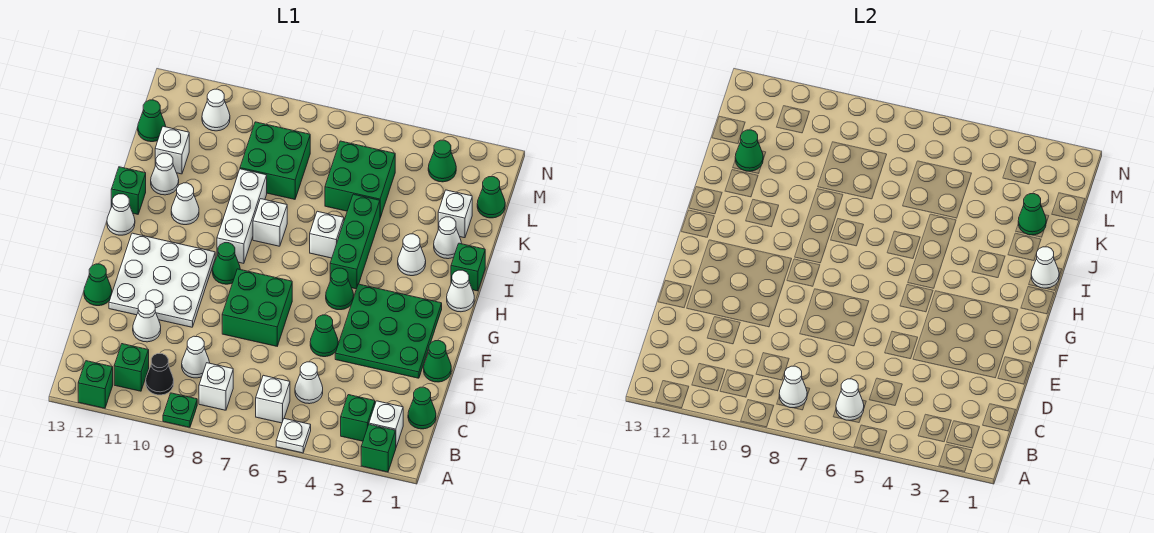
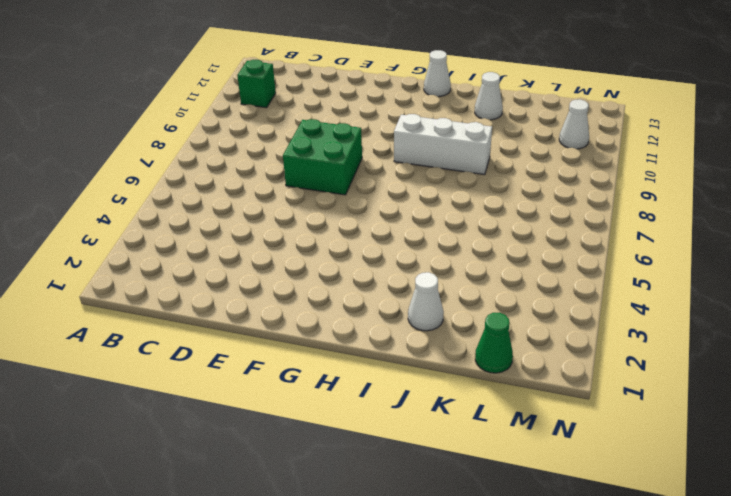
none -> green 1x1 brick [361,424,396,472]
none -> white 1x1 plate [276,419,311,453]
none -> green 1x1 plate [163,393,197,427]
none -> green 1x1 brick [78,361,113,408]

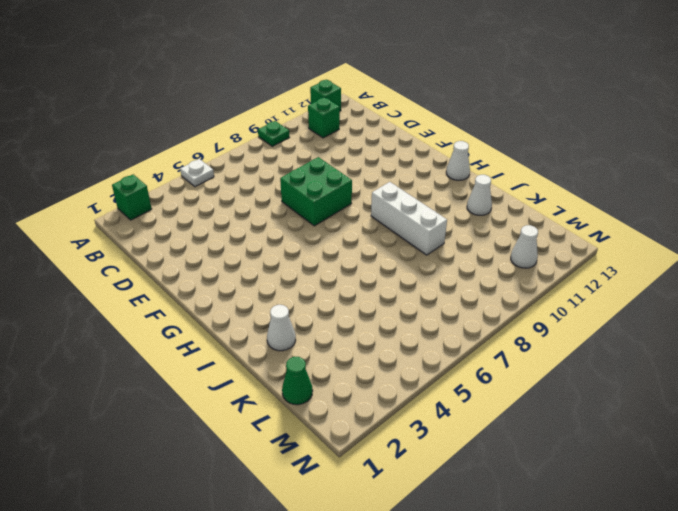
none -> white 1x1 brick [369,401,403,447]
none -> green 1x1 brick [341,395,375,441]
none -> white 1x1 brick [256,375,290,423]
none -> white 1x1 brick [199,363,233,410]

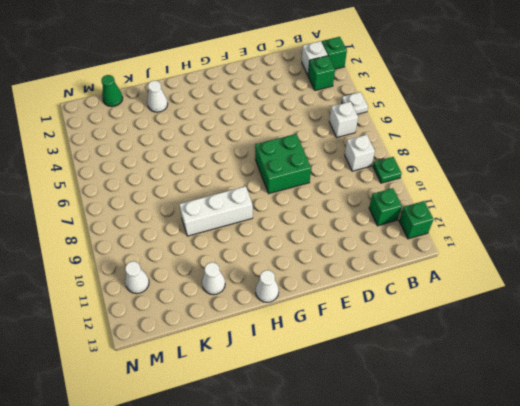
none -> black 1x1 cone [146,354,174,395]
none -> green 1x1 cone [408,387,436,429]
none -> white 1x1 cone [295,362,323,404]
none -> white 1x1 cone [182,336,210,378]

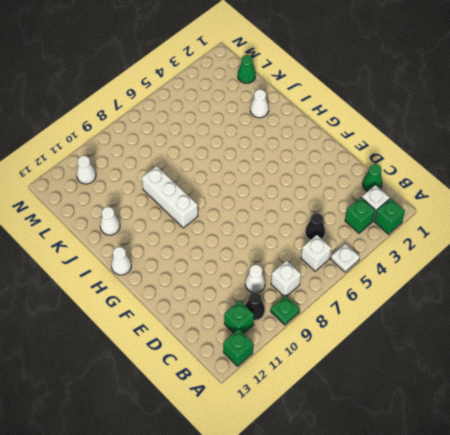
black 1x1 cone [305,213,325,240] -> white 1x1 cone [295,362,323,404]
none -> white 1x1 cone [133,300,161,342]
none -> green 1x1 cone [424,341,451,382]
none -> green 3x3 plate [335,284,442,378]
none -> green 1x1 cone [310,315,338,357]

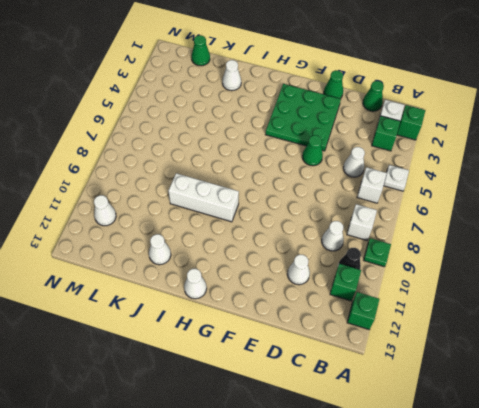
none -> green 2x2 brick [222,269,292,346]
none -> white 3x3 plate [109,233,215,327]
none -> green 1x1 cone [84,264,112,306]
none -> green 1x1 cone [326,268,354,310]

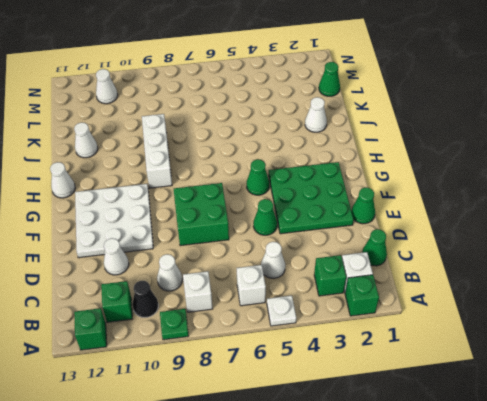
none -> green 1x1 cone [84,264,112,306]
none -> green 1x1 cone [212,243,240,284]
none -> white 1x1 cone [447,270,474,312]
none -> green 1x3 brick [330,194,380,289]

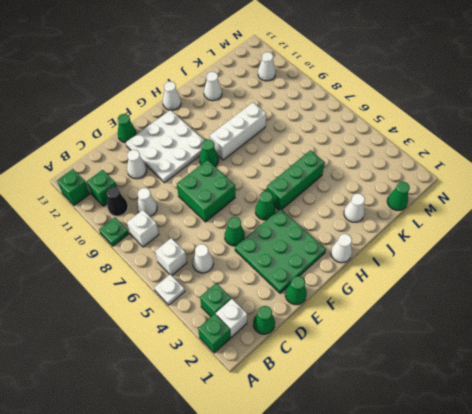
none -> green 1x1 brick [451,243,485,291]
none -> white 1x1 cone [398,234,426,276]
none -> white 1x1 brick [310,211,344,258]
none -> white 1x1 brick [253,199,287,246]

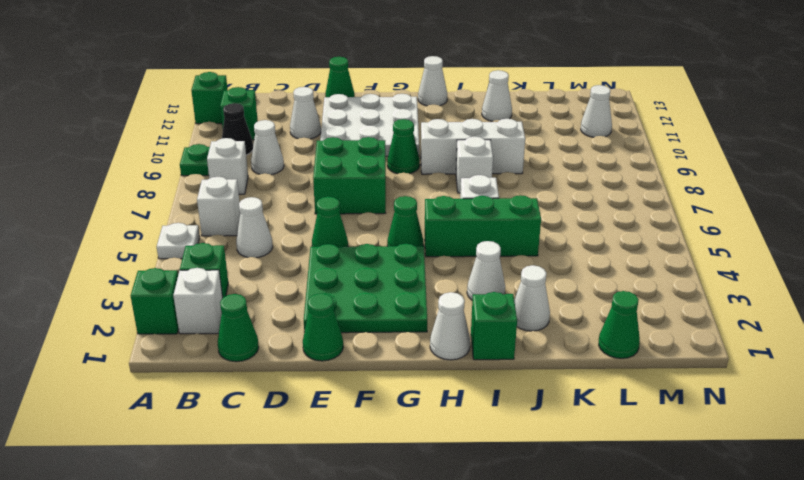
none -> white 1x1 cone [171,183,199,225]
none -> green 1x1 brick [111,167,146,214]
none -> white 1x1 brick [438,190,472,238]
none -> green 2x2 brick [325,141,395,218]

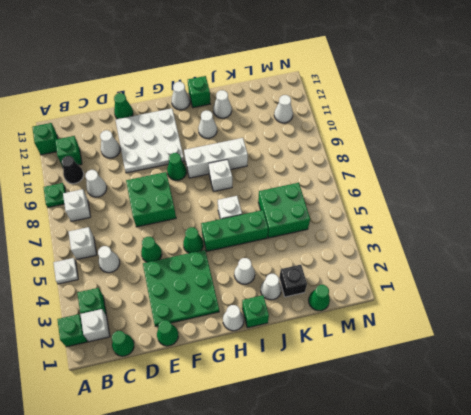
black 1x1 brick [279,265,307,297] -> white 1x1 brick [438,190,472,238]
none -> green 2x2 brick [240,122,310,199]
none -> white 1x1 brick [155,126,189,174]
none -> green 1x1 cone [138,100,166,142]
none -> green 1x1 cone [428,140,456,182]

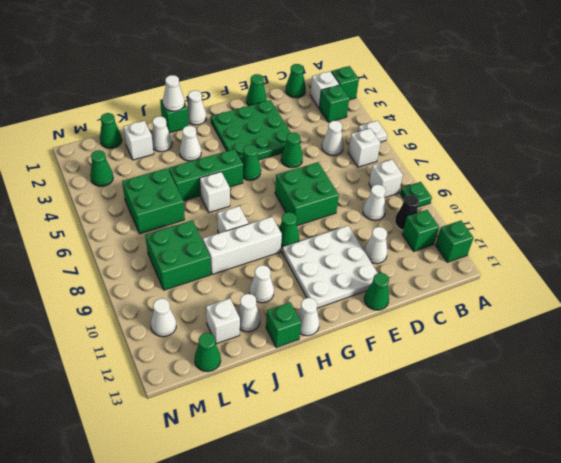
none -> white 1x1 cone [836,379,864,421]
none -> white 1x1 cone [779,366,807,408]
none -> green 1x1 cone [1018,194,1046,235]
none -> green 1x1 cone [735,130,763,171]

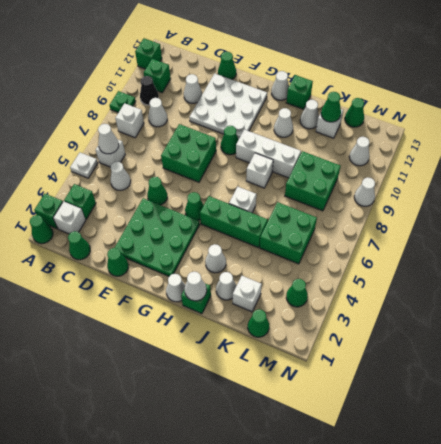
green 1x1 cone [30,215,53,244] -> green 1x1 cone moved to [1018,194,1046,235]
white 1x1 cone [354,177,375,206] -> white 1x1 cone moved to [779,366,807,408]

